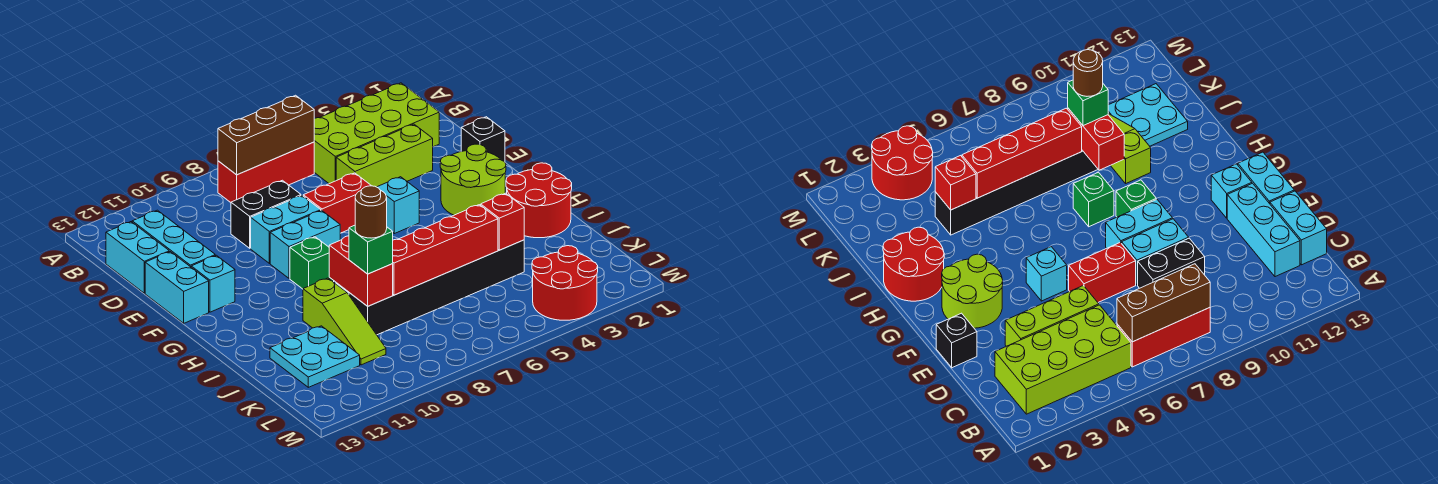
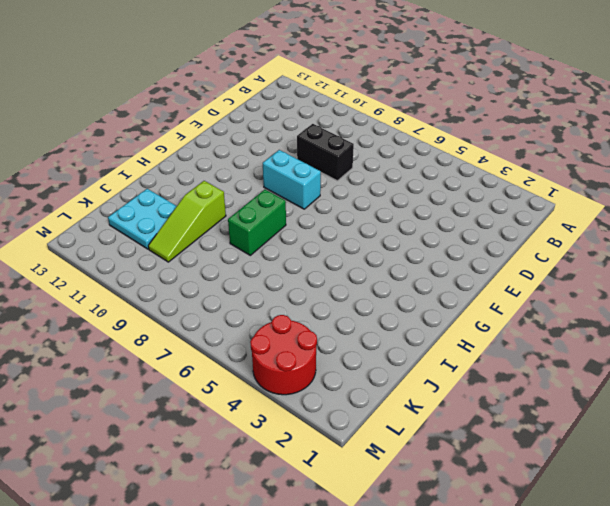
green 1x2 brick [228,190,286,255] -> green 1x1 brick [1073,172,1114,227]
none -> lime 2x4 brick [314,83,439,184]
none -> red 1x3 brick [218,142,314,202]
none -> cyan 1x3 brick [132,210,215,267]

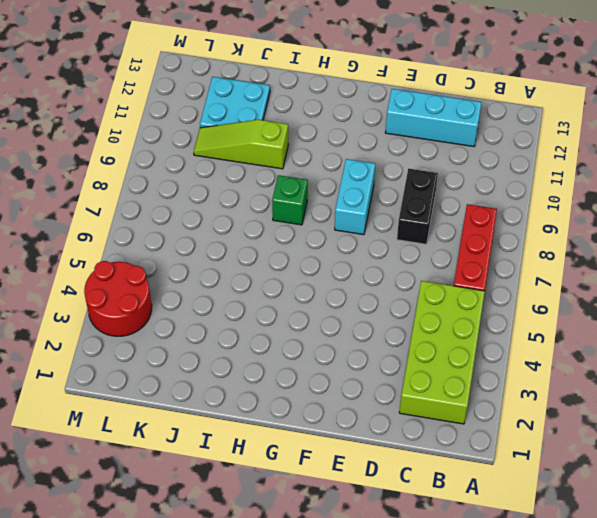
none -> cyan 1x2 brick [106,222,169,293]
none -> lime 1x3 brick [336,124,433,187]
none -> black 1x1 brick [461,117,505,162]

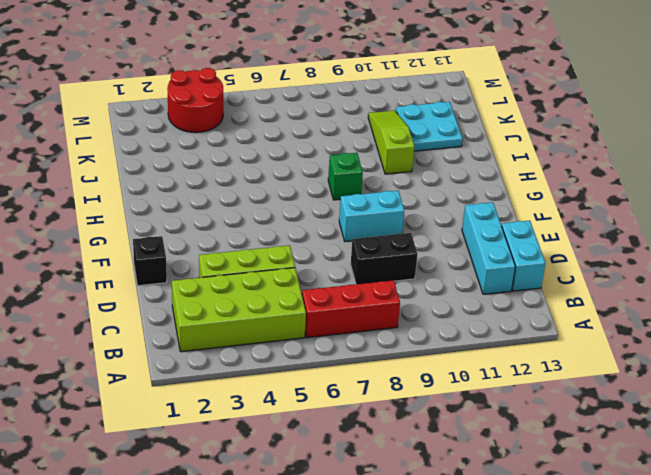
none -> red 1x2 brick [303,173,371,233]
none -> cyan 1x2 brick [251,196,321,263]
none -> cyan 1x2 brick [145,252,209,323]

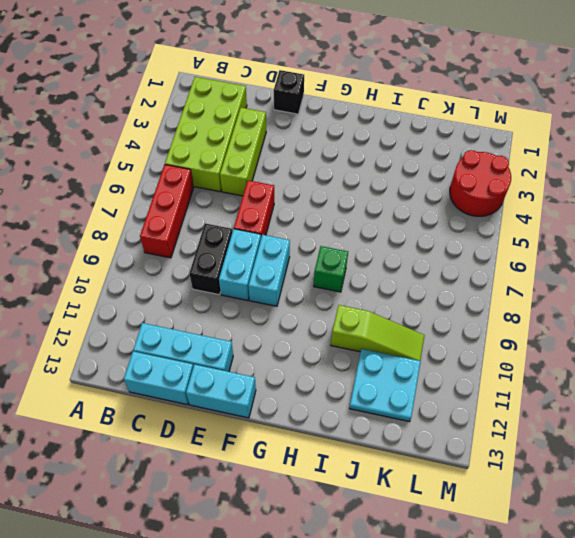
none -> lime 2x2 round brick [440,144,506,215]
none -> cyan 1x1 brick [377,177,419,234]
none -> cyan 1x1 brick [191,255,235,312]

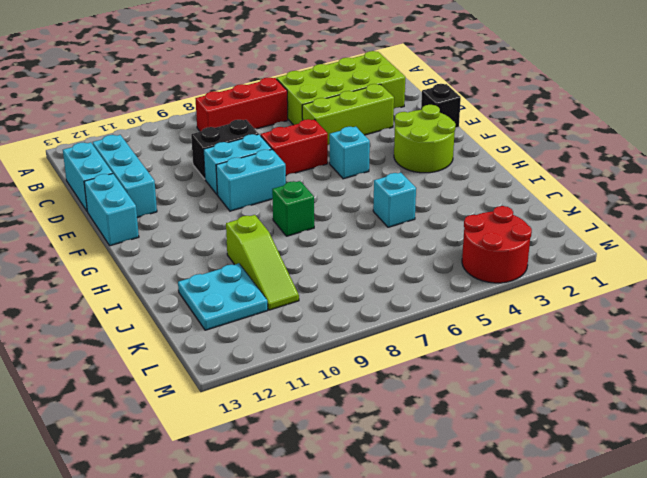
cyan 1x1 brick [373,172,416,227] -> cyan 1x1 brick moved to [191,255,235,312]
none -> green 1x1 brick [290,237,334,289]
none -> red 2x2 round brick [506,163,572,238]
none -> black 1x6 brick [349,240,524,335]

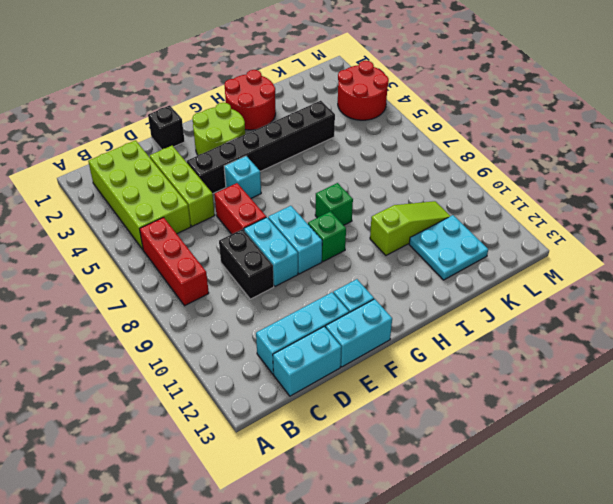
black 1x6 brick [187,101,335,193] -> black 1x6 brick turned to [349,240,524,335]
none -> brown 1x3 brick [218,95,314,175]
none -> red 1x2 brick [329,236,393,306]
none -> red 1x1 brick [481,193,524,250]

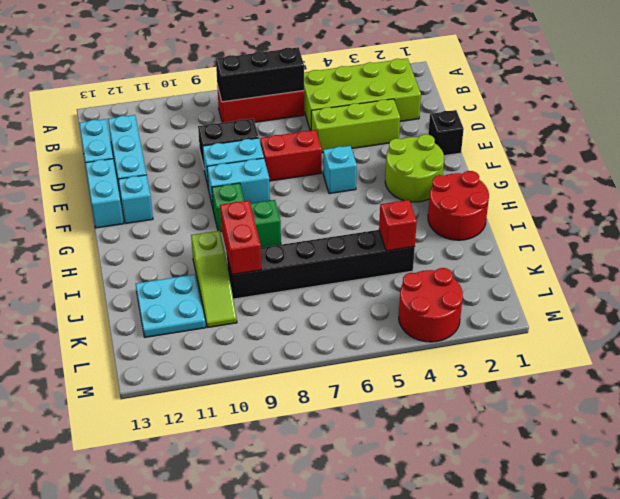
black 1x3 brick [216,47,304,102] -> brown 1x3 brick [218,95,314,175]
none -> red 1x4 brick [393,205,498,295]
none -> green 1x1 brick [349,225,393,274]
none -> brown 1x1 round brick [355,186,387,238]

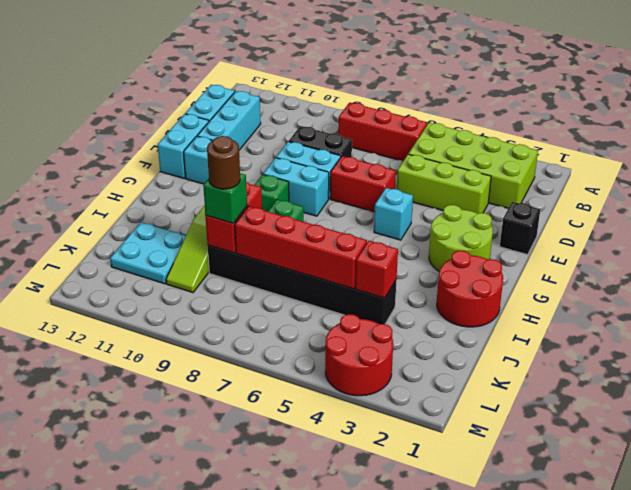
none -> brown 1x3 brick [218,95,314,175]

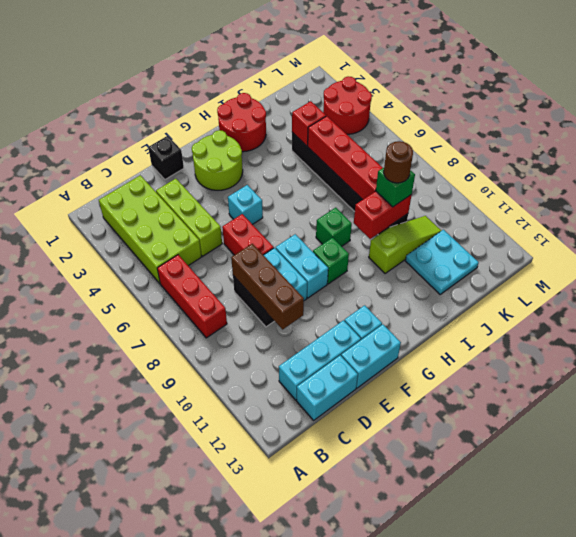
brown 1x3 brick [231,244,304,329] -> brown 1x3 brick moved to [218,95,314,175]

